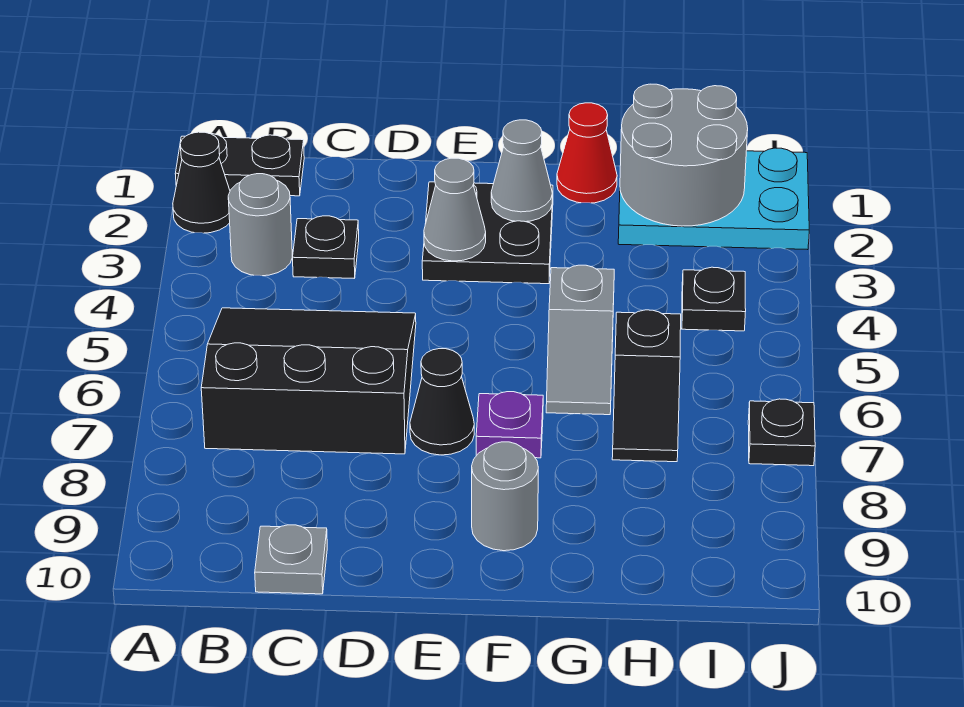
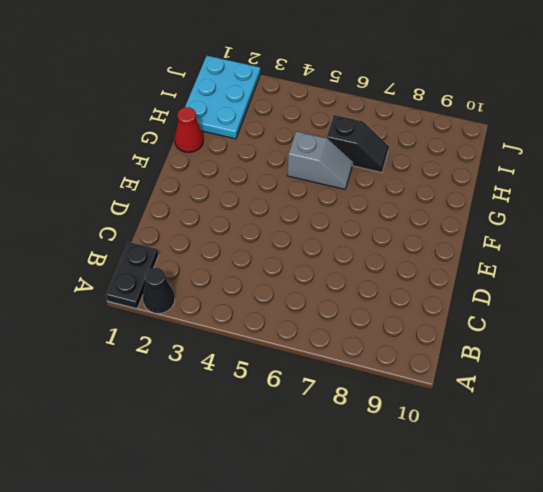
none -> grey 1x1 round brick [228,174,292,276]
none -> black 3x3 slope [201,308,416,454]
none -> black 1x1 plate [292,216,359,278]

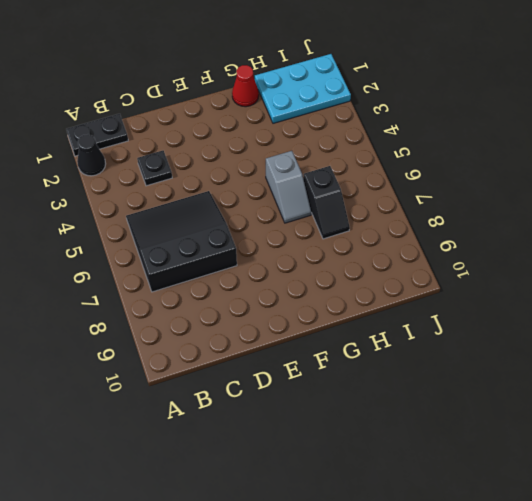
none -> grey 1x1 round brick [228,174,292,276]
none -> grey 1x1 plate [255,525,327,594]
none -> black 2x2 plate [422,182,553,284]

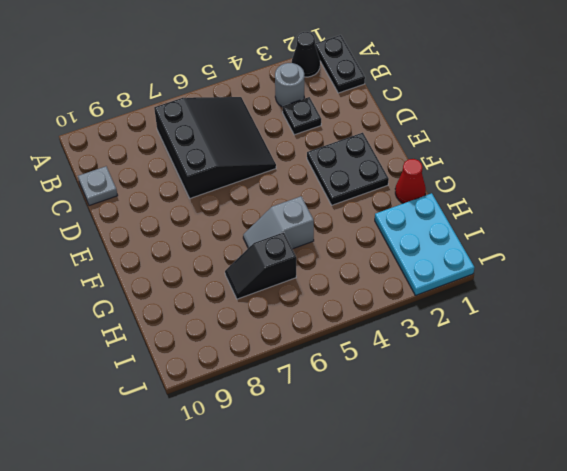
none -> black 1x1 cone [410,349,474,455]
none -> purple 1x1 plate [476,392,543,458]
none -> grey 1x1 round brick [472,442,538,551]

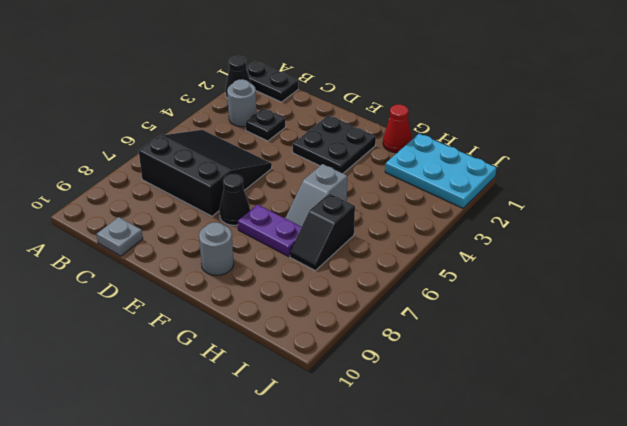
purple 1x2 plate [238,204,301,257] -> purple 1x1 plate [476,392,543,458]
none -> black 1x1 plate [682,267,746,331]
none -> black 1x1 plate [748,399,815,466]
none -> grey 1x1 cone [424,158,486,261]

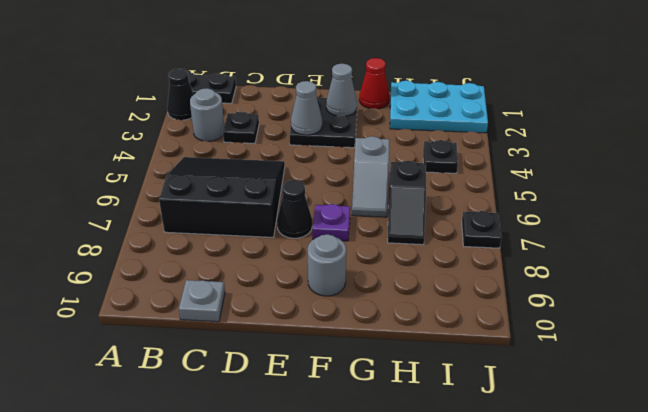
none -> grey 2x2 round brick [620,84,748,226]

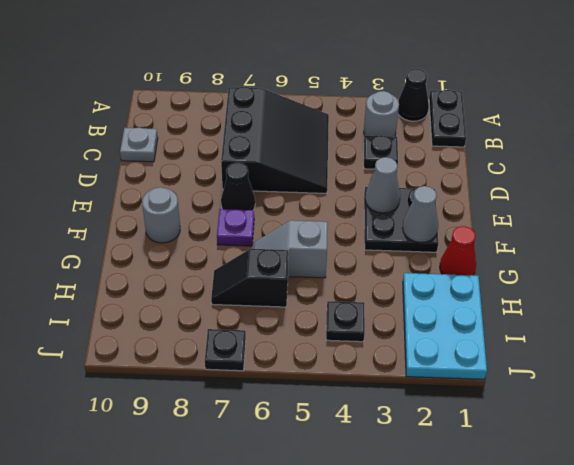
none -> grey 2x2 round brick [620,84,748,226]

